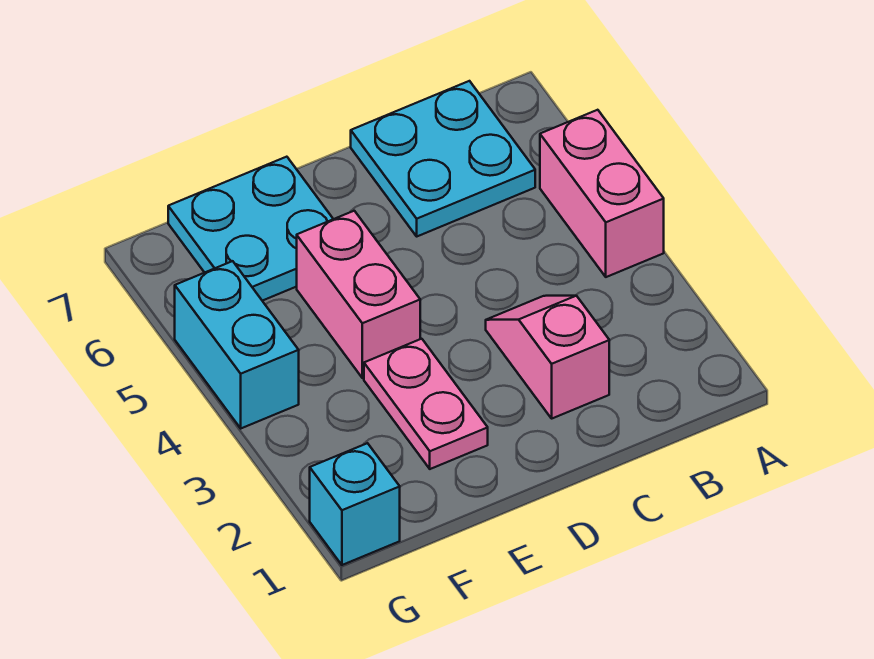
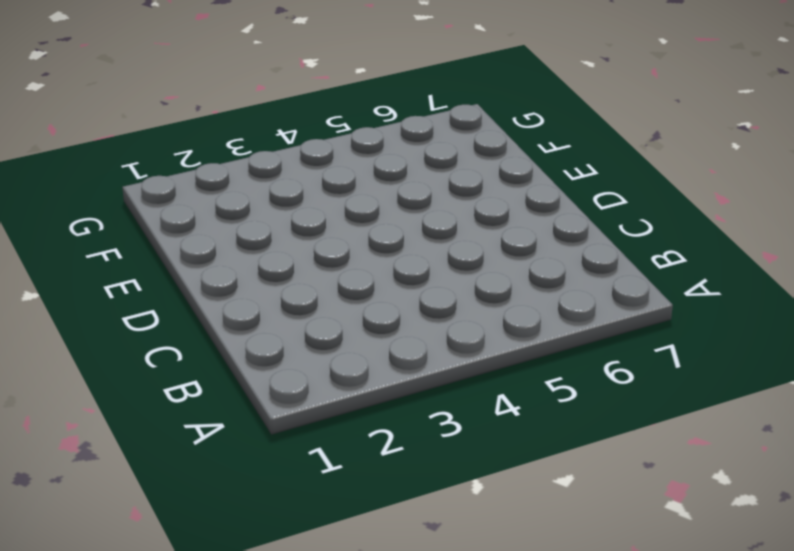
none -> pink 1x2 brick [540,110,664,277]
none -> cyan 2x2 plate [351,81,535,236]

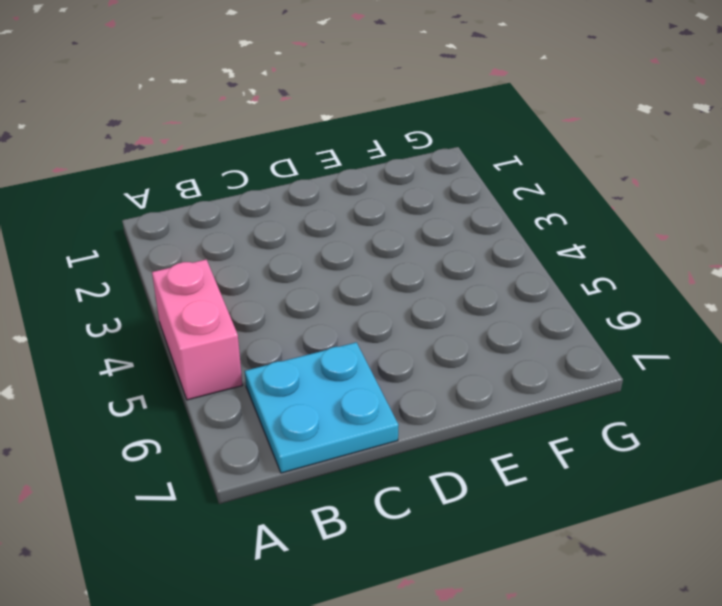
none -> pink 1x2 slope [486,296,609,418]
none -> pink 1x2 plate [364,339,488,469]

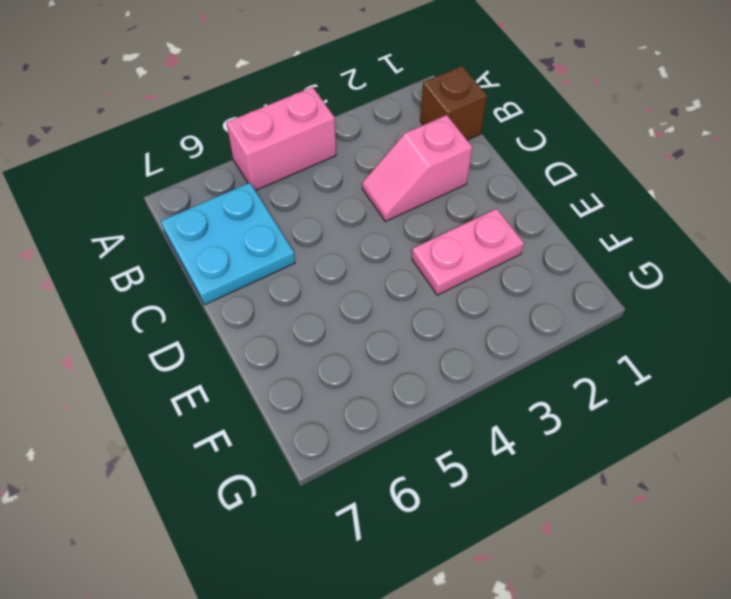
brown 1x1 brick [420,66,487,140] -> none
none -> pink 1x2 brick [297,211,420,378]
none -> cyan 2x2 plate [168,157,333,301]

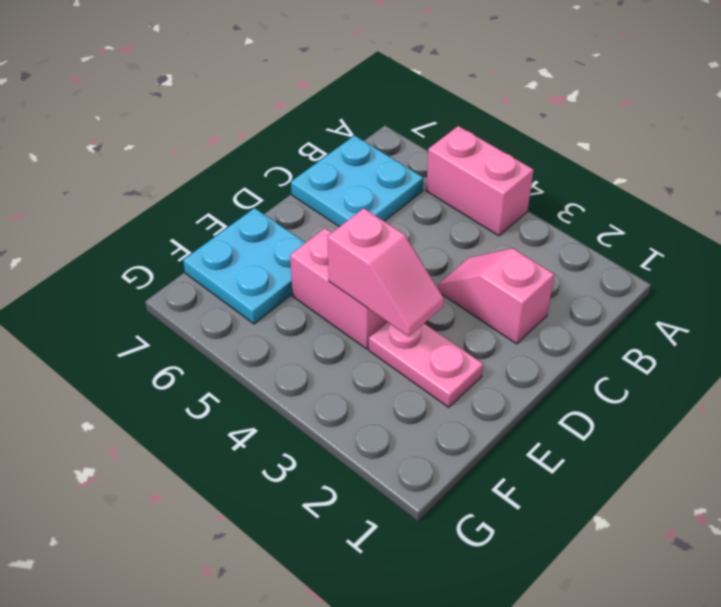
pink 1x2 slope [327,208,444,336] -> none
none -> cyan 1x1 brick [310,443,400,565]
none -> cyan 1x2 brick [175,261,299,428]

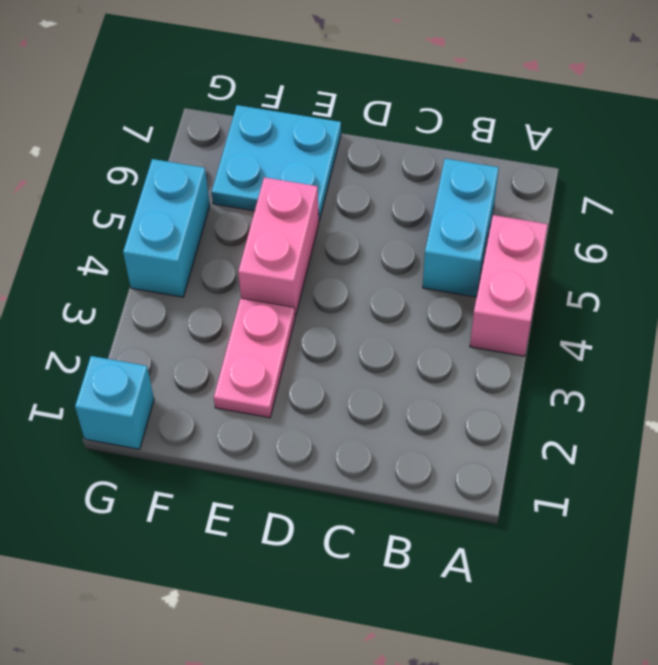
cyan 1x2 brick [423,159,499,297] -> cyan 2x2 plate [351,81,535,236]
none -> pink 1x2 slope [486,296,609,418]

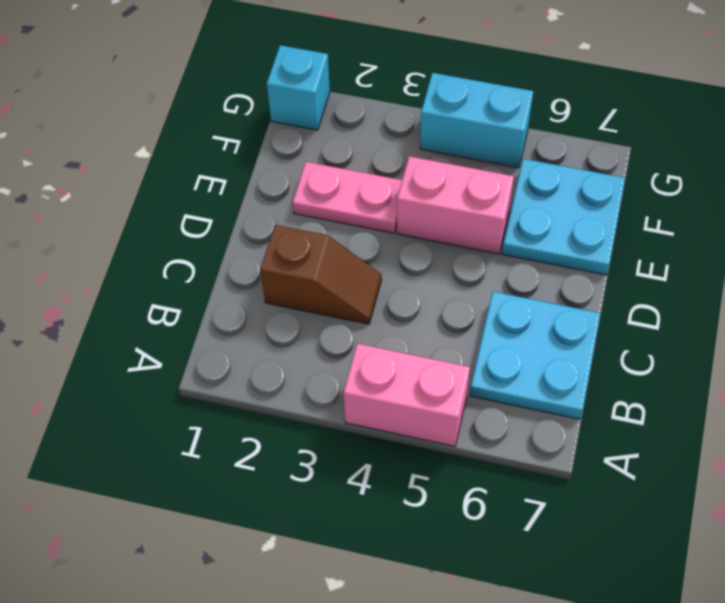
brown 1x2 slope [260,225,382,324] -> pink 1x2 slope [486,296,609,418]

